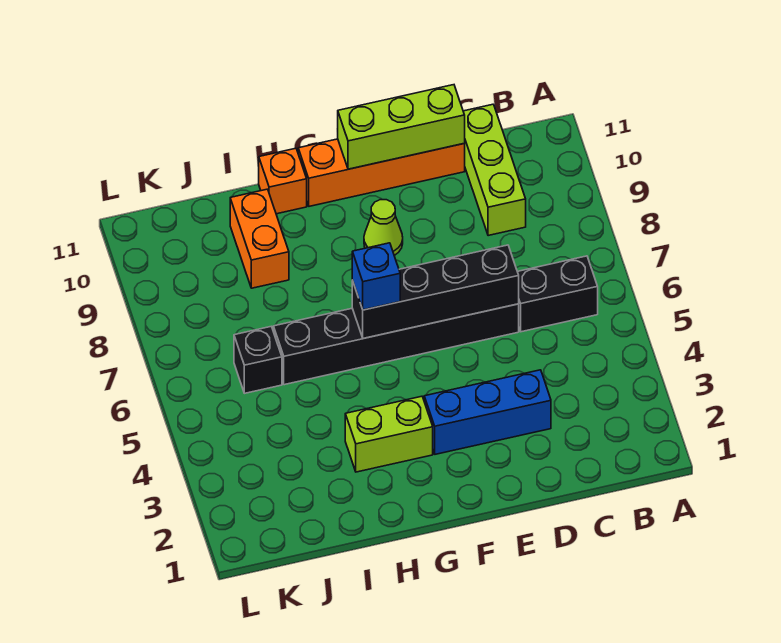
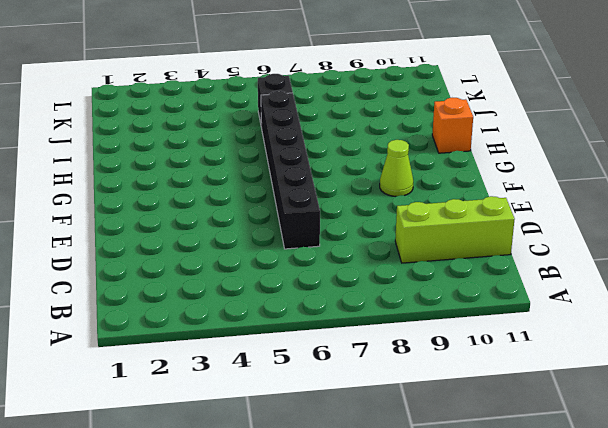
none -> black 1x2 brick [517,256,598,332]
none -> blue 1x3 brick [424,370,551,454]
none -> orange 1x4 brick [298,139,465,206]

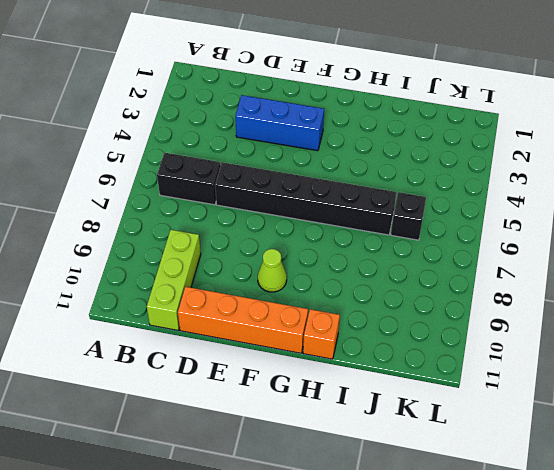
none -> lime 1x2 brick [345,396,433,472]
none -> orange 1x2 brick [230,189,289,288]
none -> black 1x4 brick [352,245,519,338]

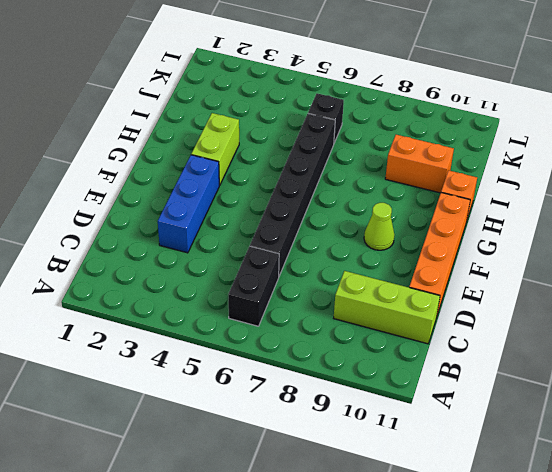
none -> black 1x4 brick [352,245,519,338]
none -> lime 1x3 brick [338,85,465,169]
none -> blue 1x1 brick [352,243,400,310]

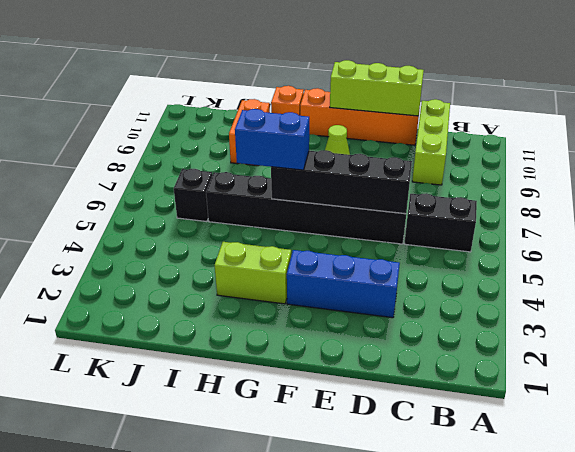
blue 1x2 brick [235,109,309,170] -> blue 1x1 brick [352,243,400,310]

